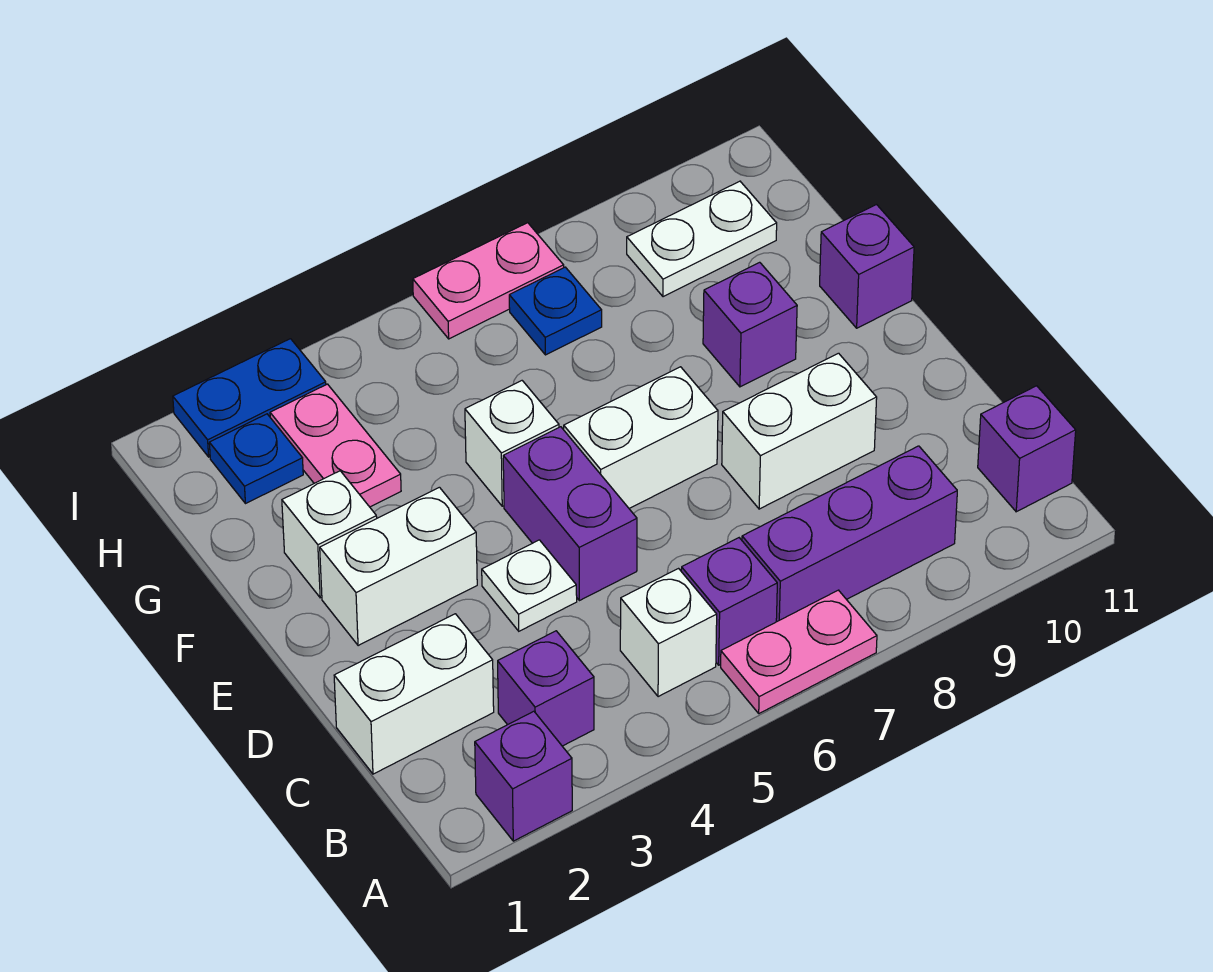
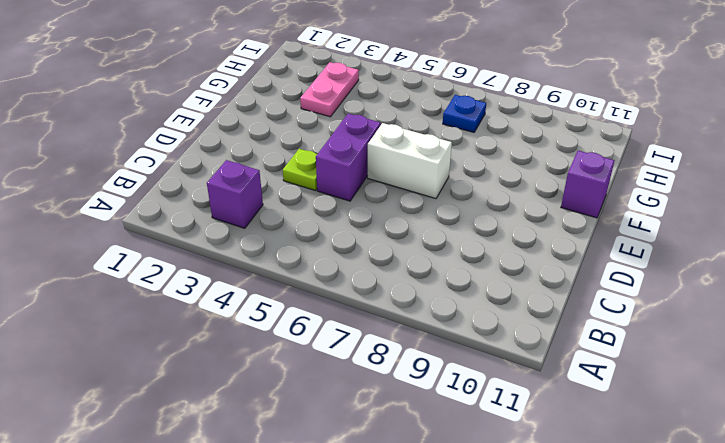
lime 1x1 plate [283,149,317,191] -> white 1x1 plate [482,540,577,631]
none -> purple 1x1 brick [475,711,572,841]
none -> pink 1x2 plate [721,590,877,713]
none -> white 1x1 brick [620,569,717,697]

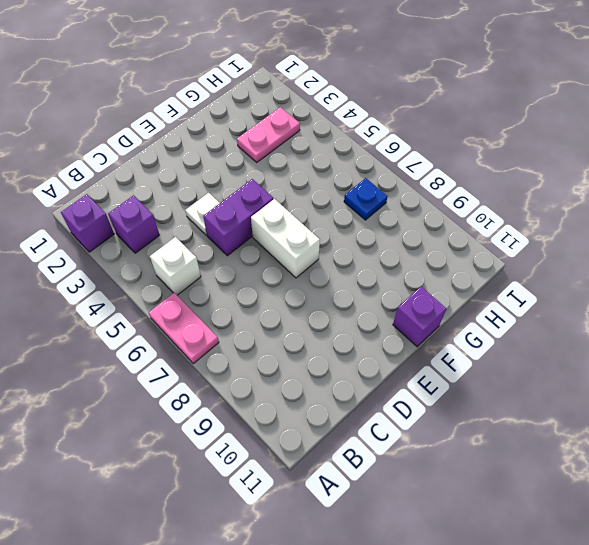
none -> purple 1x1 brick [681,538,777,665]
none -> purple 1x3 brick [742,446,957,622]
none -> purple 1x1 brick [978,386,1076,512]

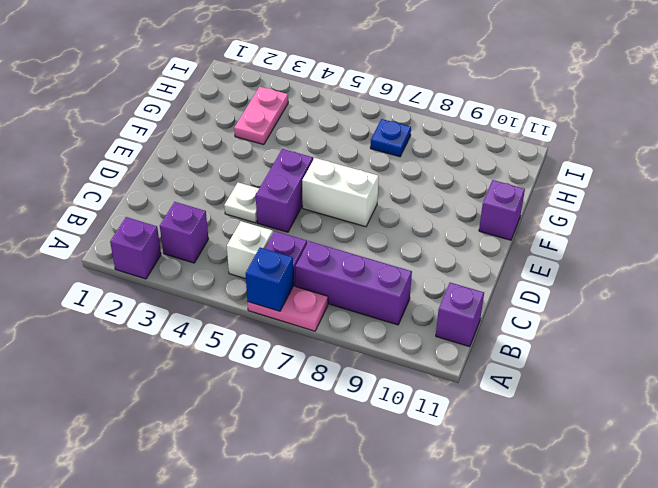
blue 1x1 brick [246,248,294,311] -> none
none -> white 1x2 brick [334,614,494,774]
none -> white 1x2 brick [722,353,877,509]
none -> white 1x2 brick [320,487,477,646]

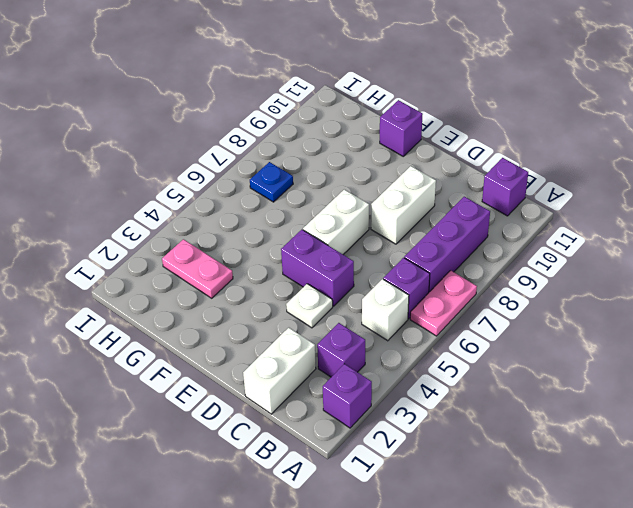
none -> white 1x2 brick [320,487,477,646]
none -> white 1x1 brick [282,471,377,598]
none -> white 1x1 brick [465,381,559,506]

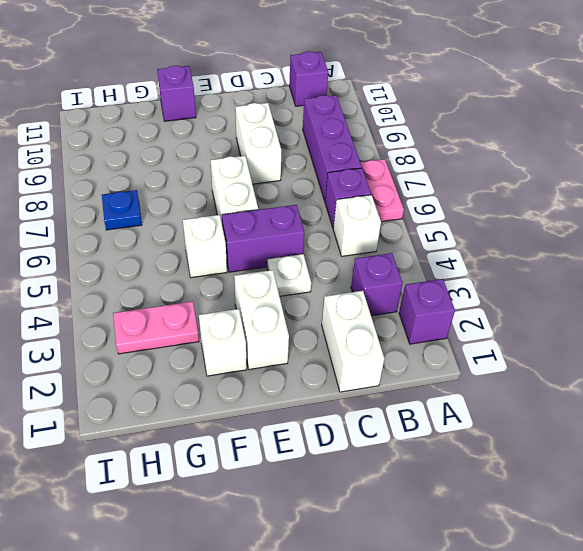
none -> purple 1x1 brick [703,262,797,387]
none -> blue 1x1 plate [209,414,303,504]
none -> white 1x2 plate [627,181,777,297]

